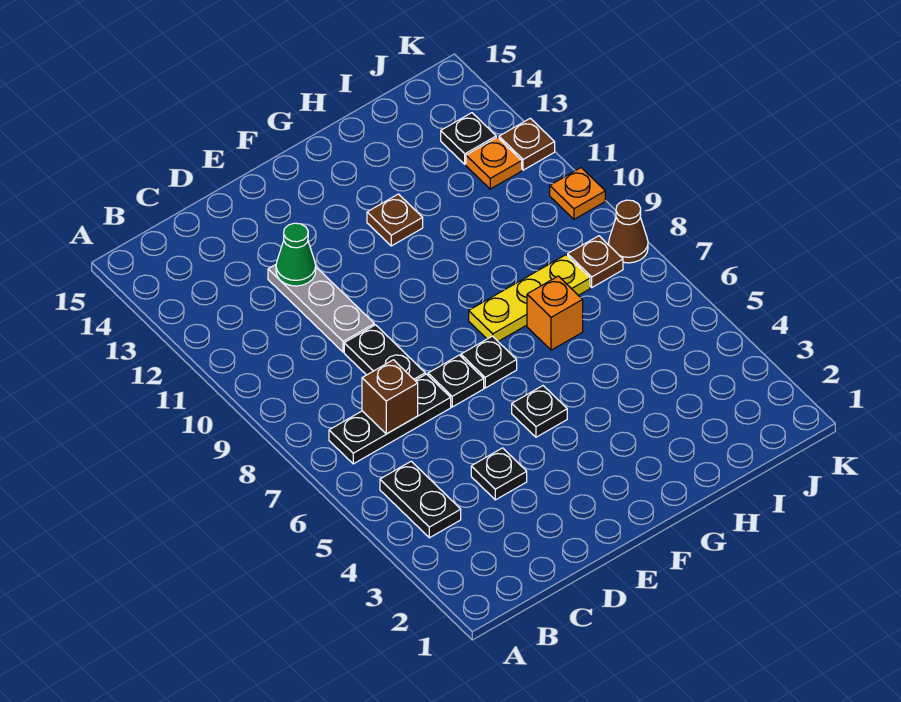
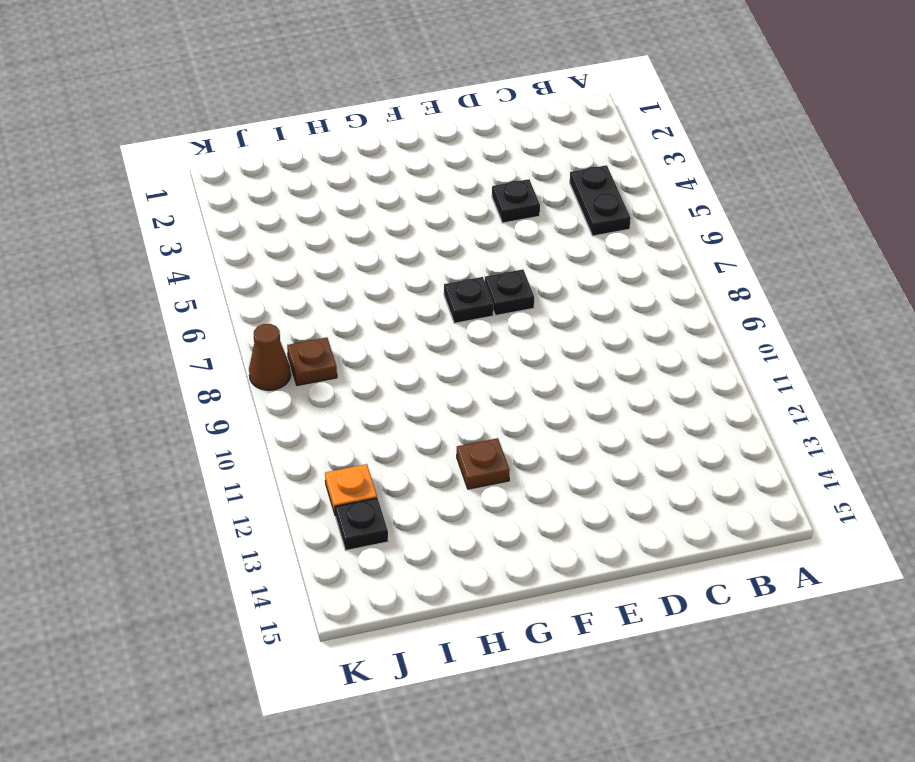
none -> black 1x3 plate [329,374,451,464]
none -> black 1x2 plate [344,325,425,380]
none -> grey 1x3 plate [268,265,374,352]

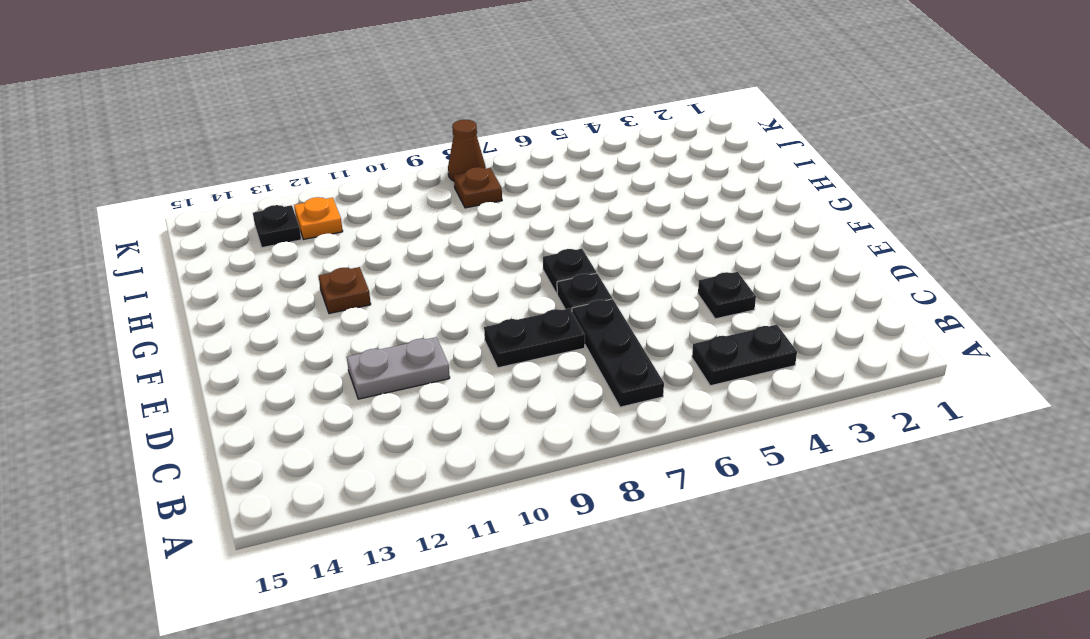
grey 1x2 plate [347,337,450,399] -> grey 1x3 plate [268,265,374,352]
none -> black 1x1 plate [512,386,567,437]
none -> yellow 1x3 plate [469,255,590,341]
none -> orange 1x1 brick [527,276,583,350]

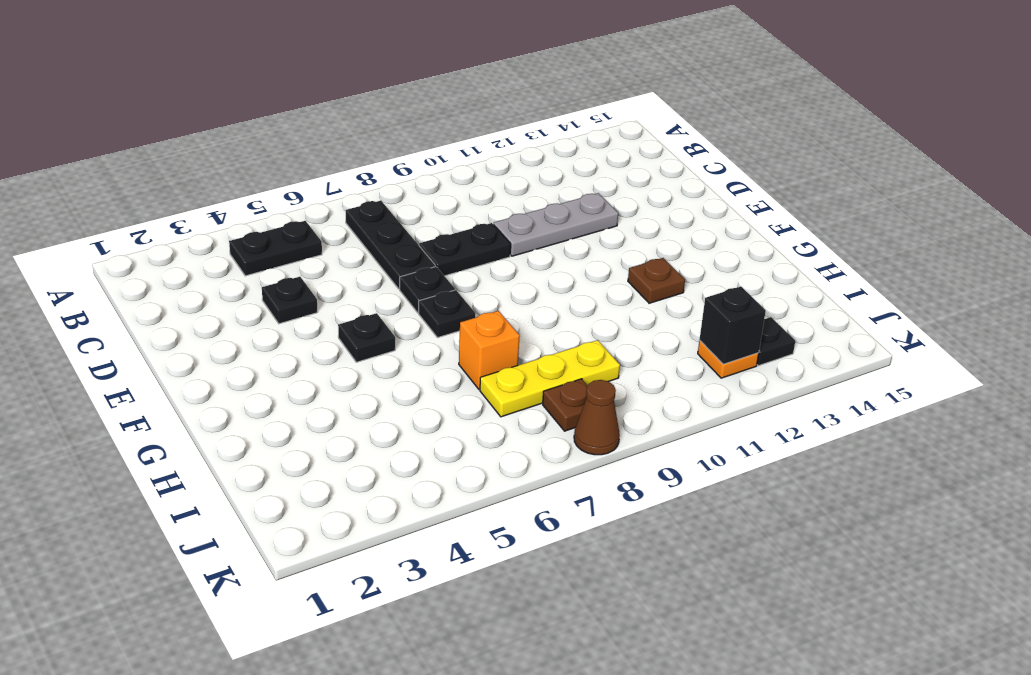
yellow 1x3 plate [480,340,620,417] -> yellow 1x3 plate turned to [469,255,590,341]
black 1x1 brick [699,287,766,364] -> none
none -> orange 1x1 plate [550,168,605,219]
none -> brown 1x1 plate [499,118,555,170]
none -> brown 1x1 brick [362,360,418,434]

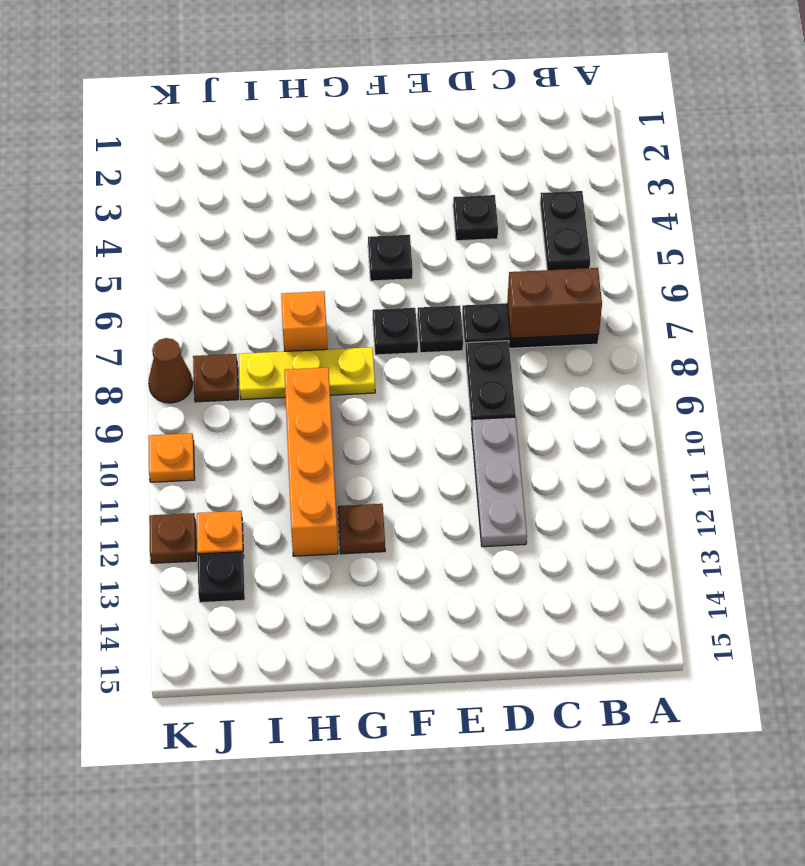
brown 1x2 brick [507,268,602,338] -> brown 1x1 brick [362,360,418,434]
orange 1x4 brick [284,367,338,556] -> none
none -> green 1x1 cone [276,223,316,286]

